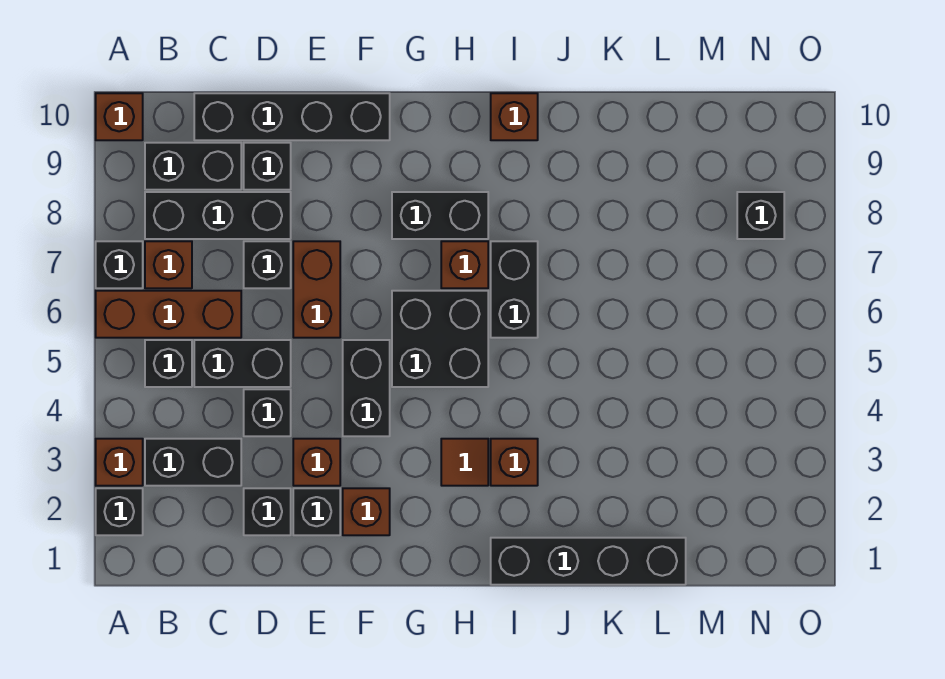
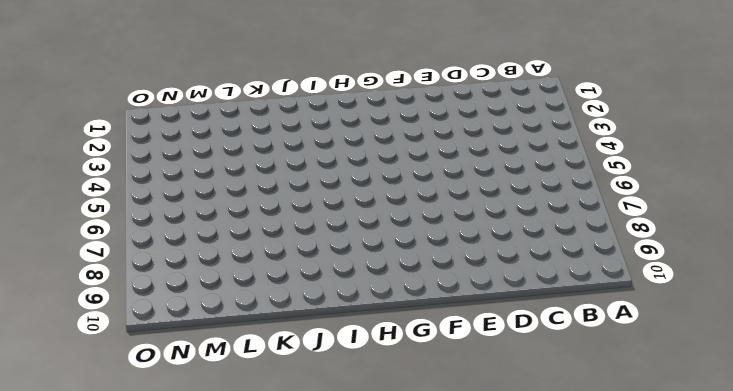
none -> black 1x1 brick [96,488,143,535]
none -> brown 1x1 brick [96,439,143,486]
none -> brown 1x3 brick [96,291,241,338]
none -> black 1x1 brick [96,241,143,288]

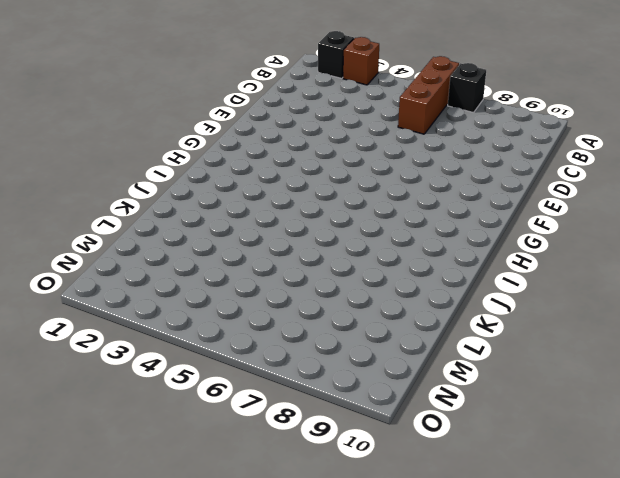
none -> brown 1x1 brick [96,93,143,140]
none -> black 1x2 brick [145,439,241,486]
none -> black 1x1 brick [145,340,192,387]
none -> brown 1x1 brick [145,241,192,288]

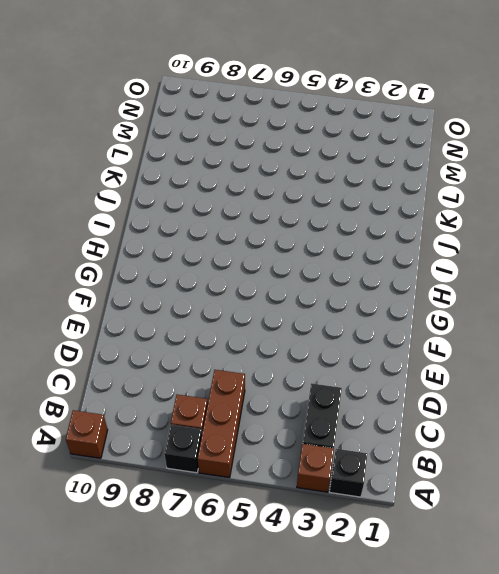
none -> black 1x1 brick [145,340,192,387]
none -> black 1x3 brick [145,192,291,239]
none -> black 1x2 brick [145,143,241,190]
none -> black 1x2 brick [194,340,291,387]

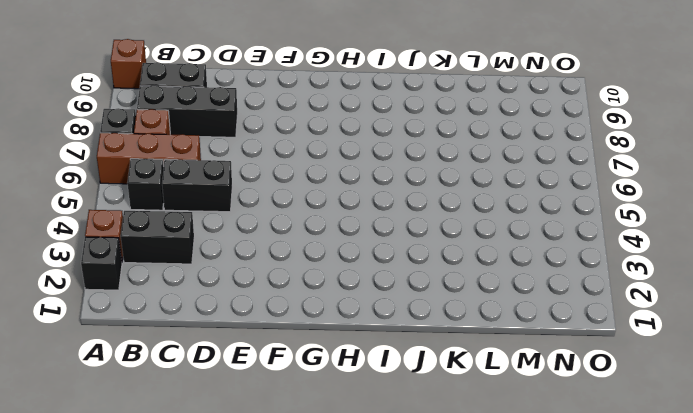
none -> black 1x4 brick [194,93,390,140]
none -> black 1x1 brick [244,488,291,535]
none -> black 1x1 brick [244,389,291,436]
none -> black 1x1 brick [244,241,291,288]

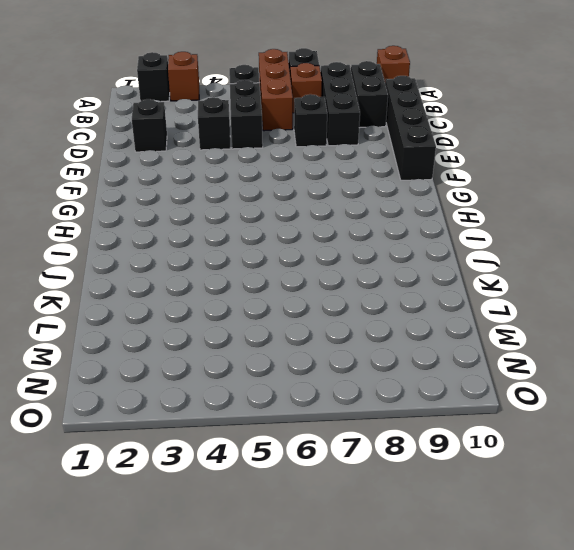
none -> black 1x2 brick [145,439,241,486]
none -> black 1x1 brick [244,143,291,190]
none -> black 1x1 brick [293,488,340,535]
none -> brown 1x1 brick [293,439,340,486]

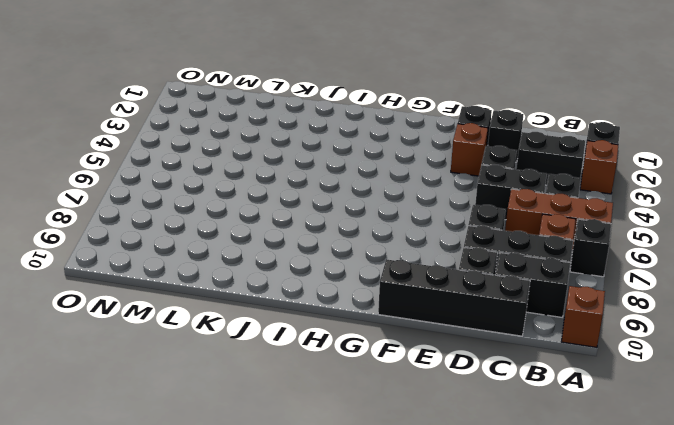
none -> brown 1x2 brick [293,241,340,338]
none -> brown 1x1 brick [343,488,390,535]
none -> black 1x2 brick [343,340,390,436]
none -> black 2x2 brick [392,291,488,387]

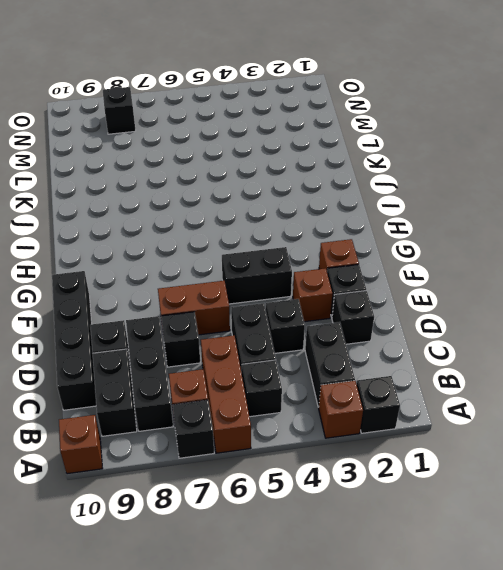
none -> black 2x2 brick [392,291,488,387]
none -> black 1x2 brick [392,192,488,239]
none -> brown 1x1 tile [441,439,488,486]
none -> brown 1x1 brick [441,241,488,288]

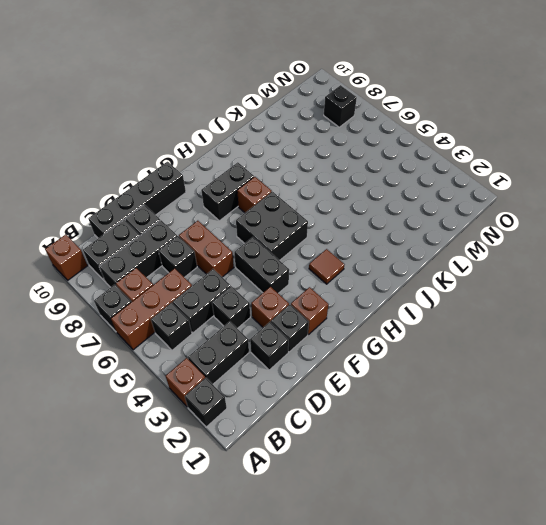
none -> black 1x4 brick [491,538,686,585]
none -> brown 1x1 brick [491,439,538,486]
none -> black 1x2 brick [491,241,538,338]
none -> brown 1x1 brick [491,93,538,140]

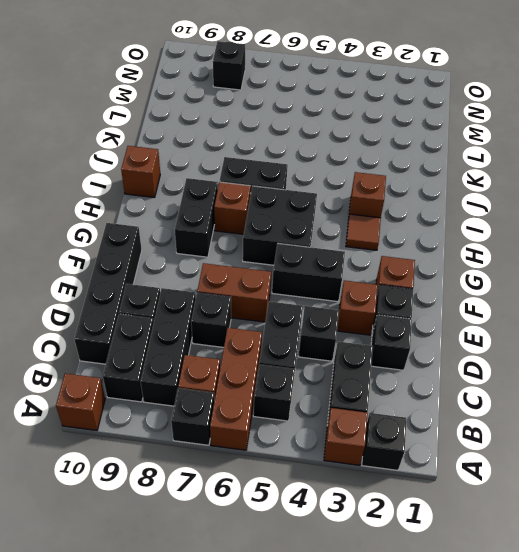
none -> black 1x4 brick [491,538,686,585]

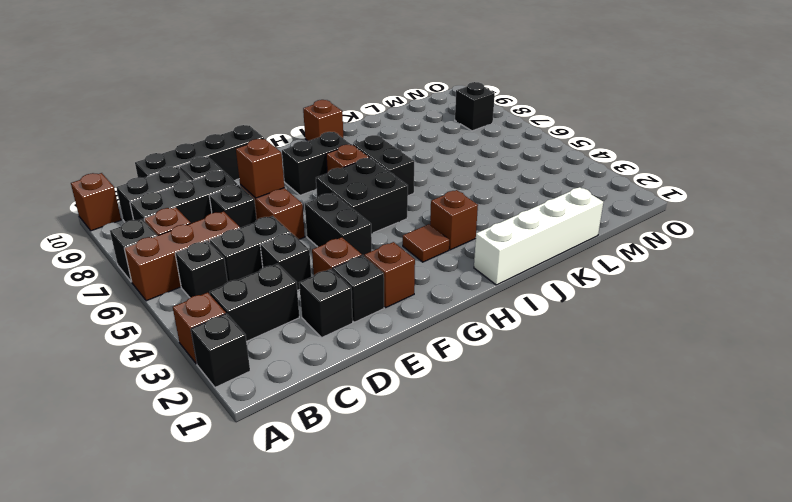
brown 1x1 brick [236,139,284,198] -> none
white 1x4 brick [474,187,603,285] -> black 1x4 brick [491,538,686,585]

